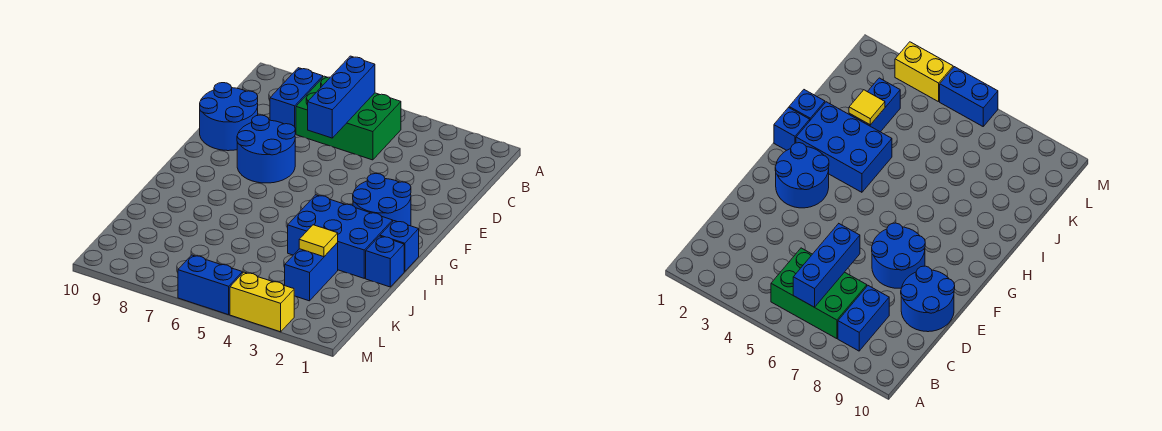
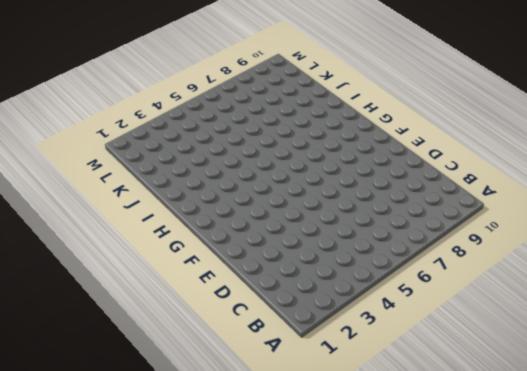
none -> green 2x3 brick [296,76,401,160]
none -> blue 1x2 brick [270,68,323,134]
none -> blue 2x2 round brick [200,83,258,151]

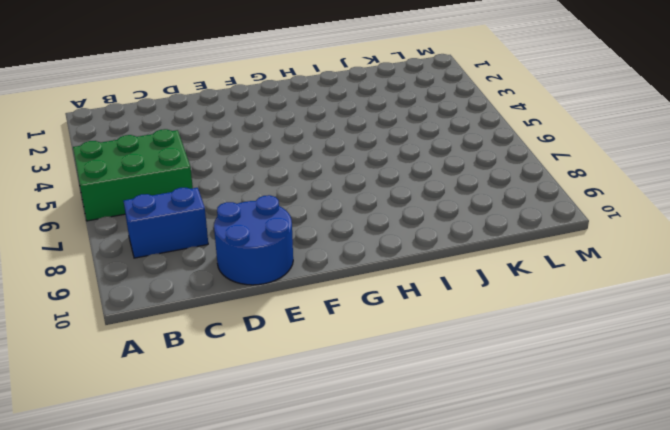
green 2x3 brick [73,129,193,221] -> green 2x3 brick turned to [296,76,401,160]
none -> blue 2x2 round brick [237,115,295,183]
none -> blue 2x2 round brick [353,174,411,226]
none -> blue 1x1 brick [380,221,419,272]

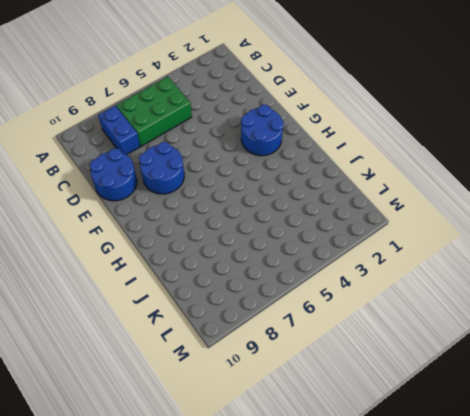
none -> blue 1x1 brick [380,221,419,272]
none -> blue 2x3 brick [288,195,393,278]
none -> blue 1x1 brick [366,236,404,287]

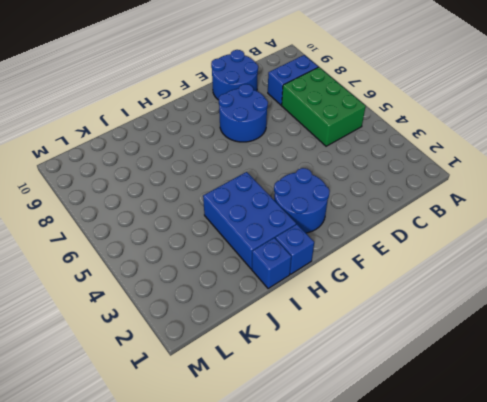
none -> blue 1x2 brick [285,243,338,301]
none -> yellow 1x2 brick [230,272,294,332]
none -> blue 1x2 brick [178,255,242,315]

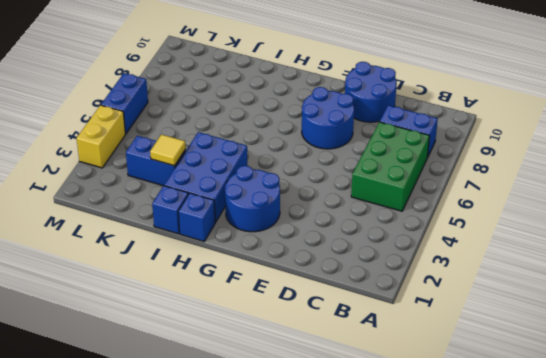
none -> blue 1x3 brick [308,56,375,138]

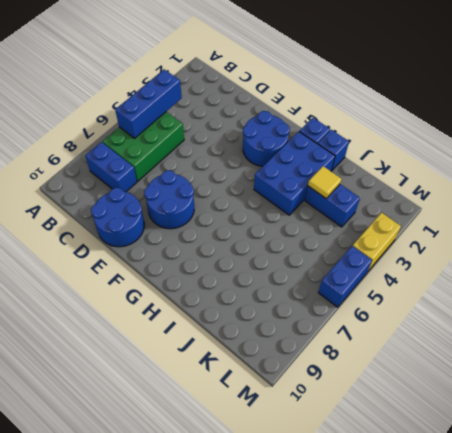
blue 1x3 brick [115,69,182,138] -> blue 1x3 brick turned to [308,56,375,138]

